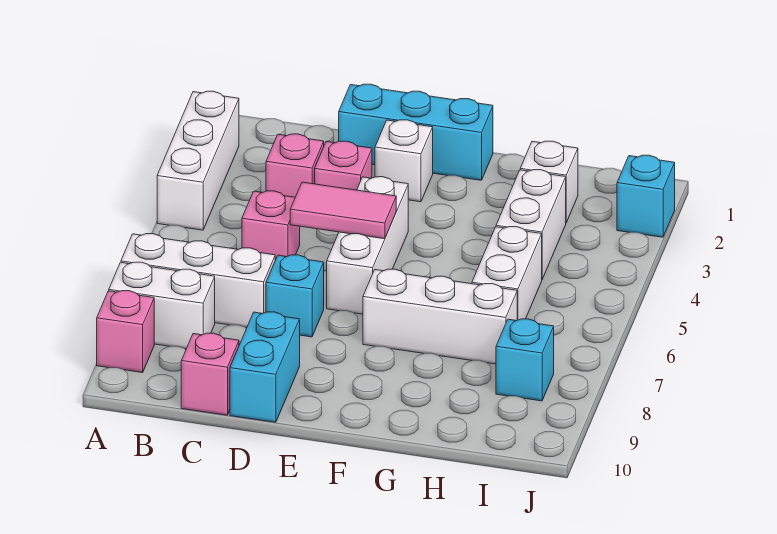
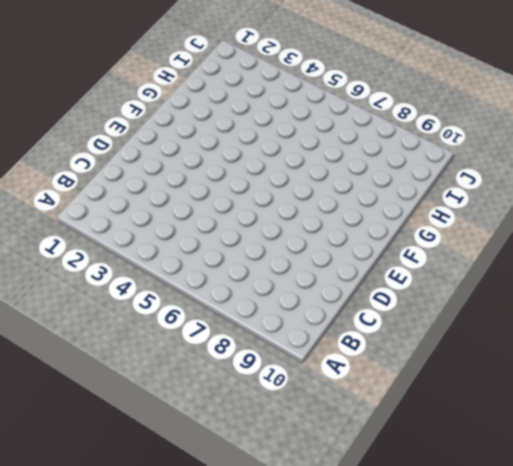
none -> white 1x3 brick [157,91,239,230]
none -> white 1x3 brick [121,234,275,327]
none -> white 1x2 brick [109,262,215,349]

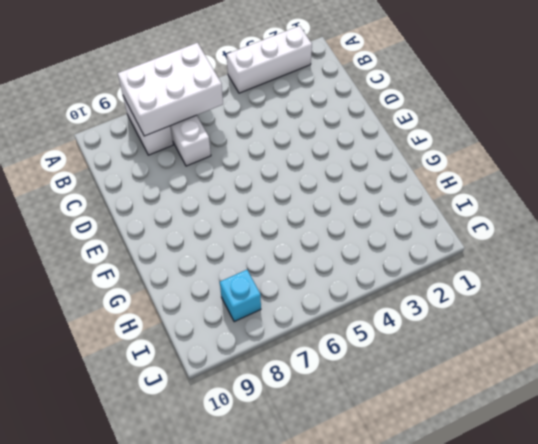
white 2x3 brick [118,43,223,136] -> none
none -> pink 1x1 brick [97,291,154,373]
none -> pink 1x1 brick [266,134,324,197]
none -> pink 1x1 brick [242,191,300,260]

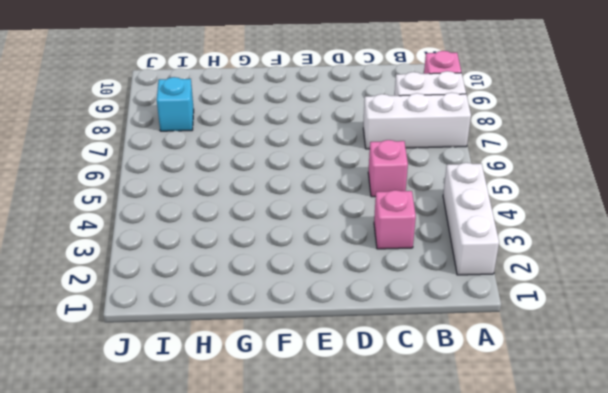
none -> pink 1x1 brick [181,333,239,415]
none -> cyan 1x3 brick [339,84,493,180]
none -> pink 1x1 brick [315,141,372,190]

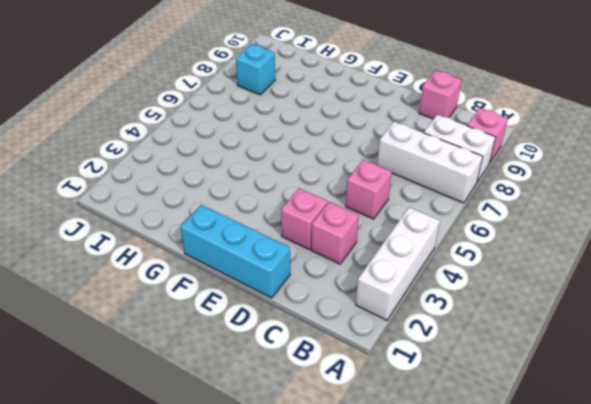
none -> cyan 1x1 brick [266,255,324,337]
none -> cyan 1x2 brick [230,312,300,422]
none -> white 1x1 brick [375,120,433,202]

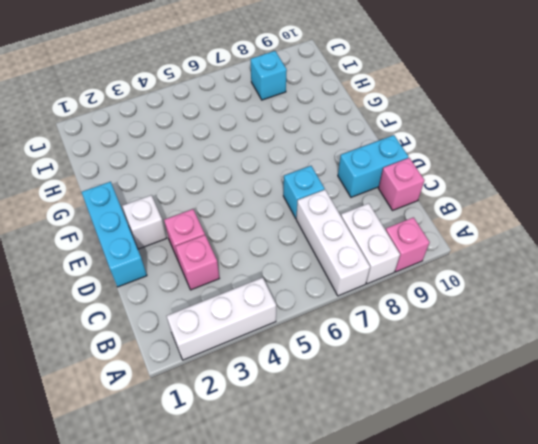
none -> pink 1x1 brick [242,191,300,260]
none -> white 1x3 brick [327,177,408,314]
none -> white 1x3 brick [363,269,517,364]

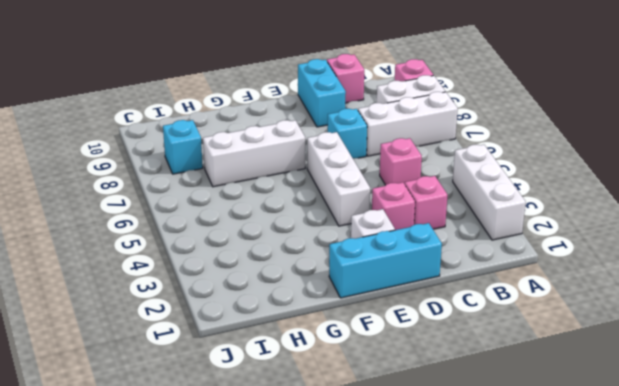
none -> white 1x1 brick [520,141,578,223]
none -> white 1x2 brick [496,170,566,279]
none -> white 1x2 brick [472,227,542,320]

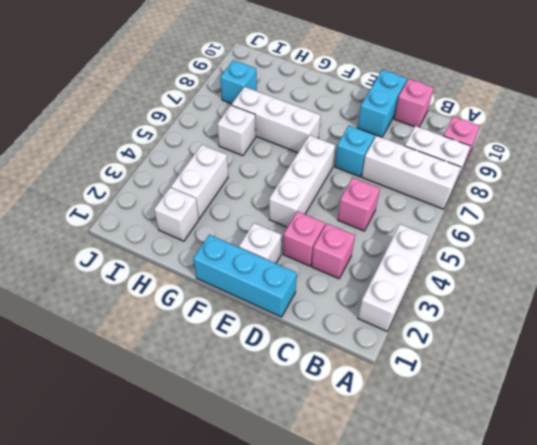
white 1x1 brick [217,105,256,156] -> white 1x2 brick [472,227,542,320]
none -> cyan 1x1 brick [617,155,675,237]
none -> pink 1x2 tile [290,182,396,239]

